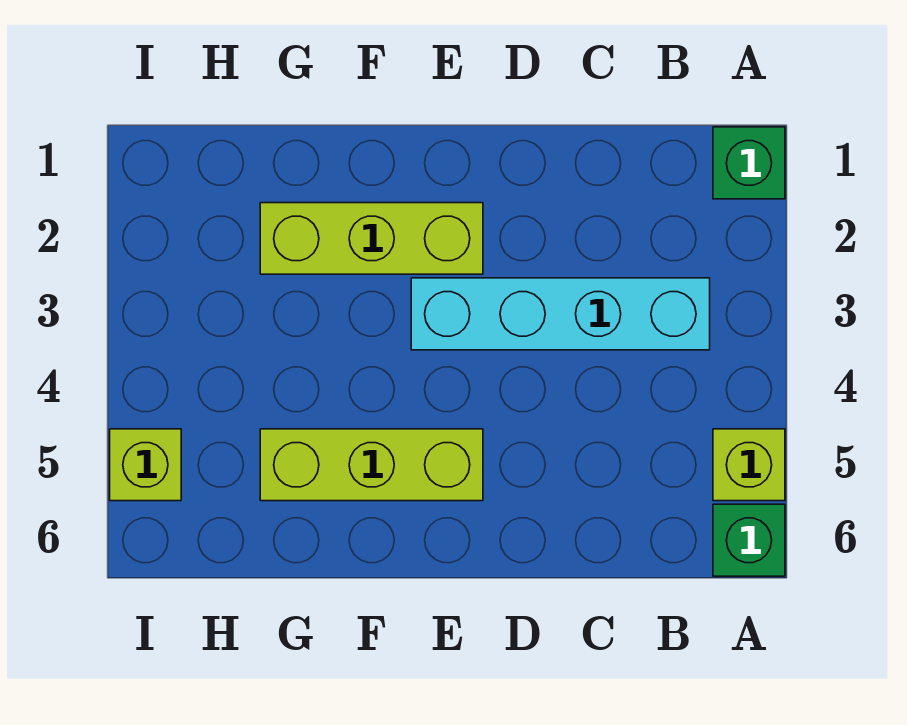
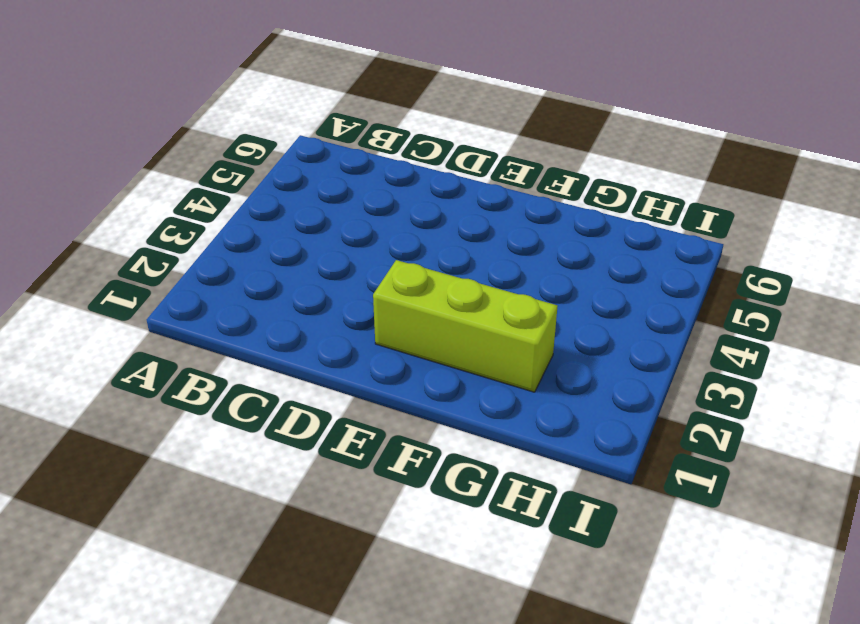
none -> green 1x1 brick [713,127,785,199]
none -> lime 1x1 brick [713,429,785,501]

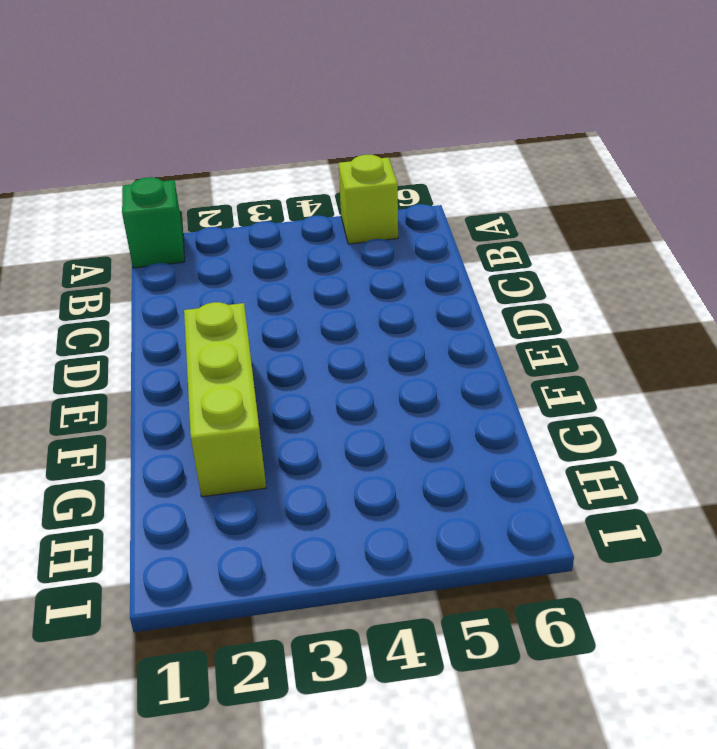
none -> green 1x1 brick [713,504,785,576]
none -> cyan 1x4 brick [411,278,710,350]

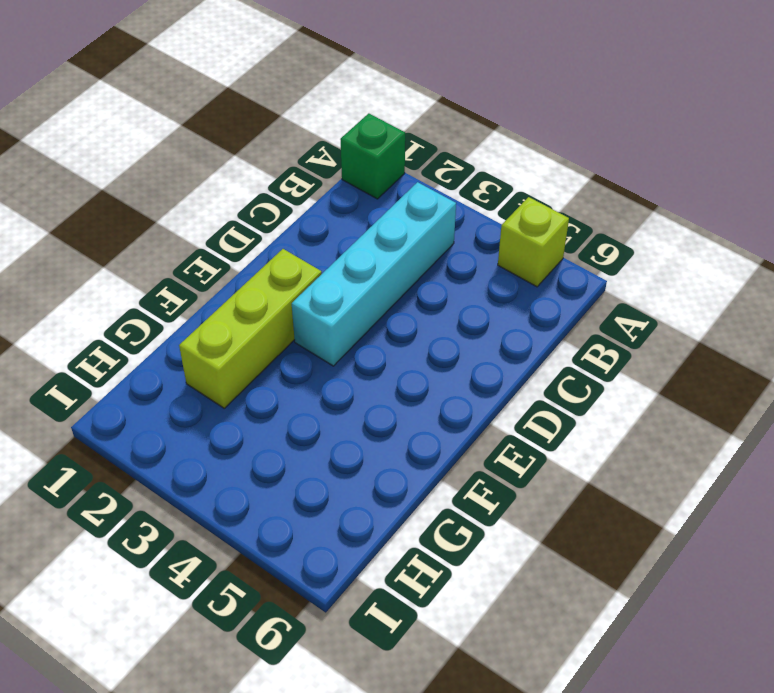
none -> green 1x1 brick [713,504,785,576]
none -> lime 1x3 brick [260,429,483,501]

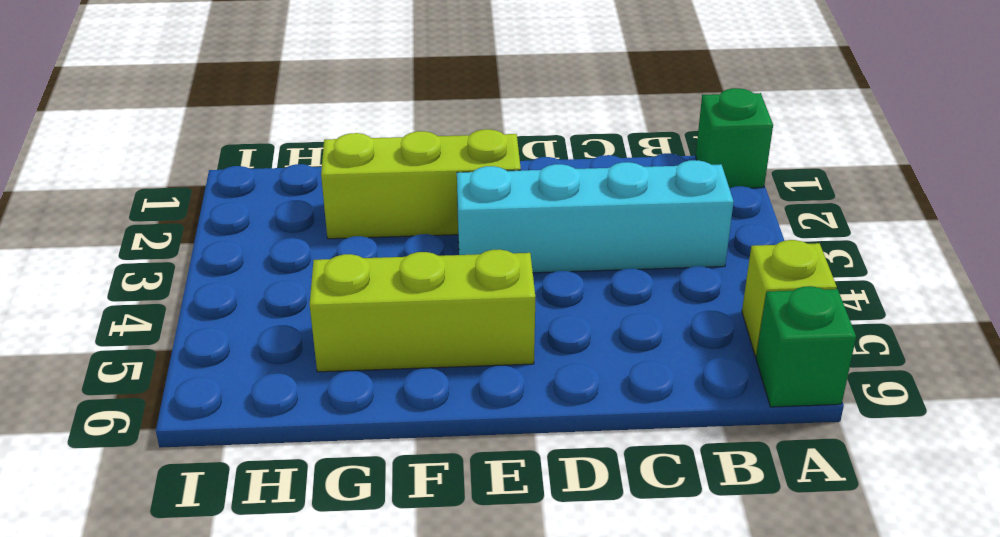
none -> lime 1x1 brick [110,429,181,501]

